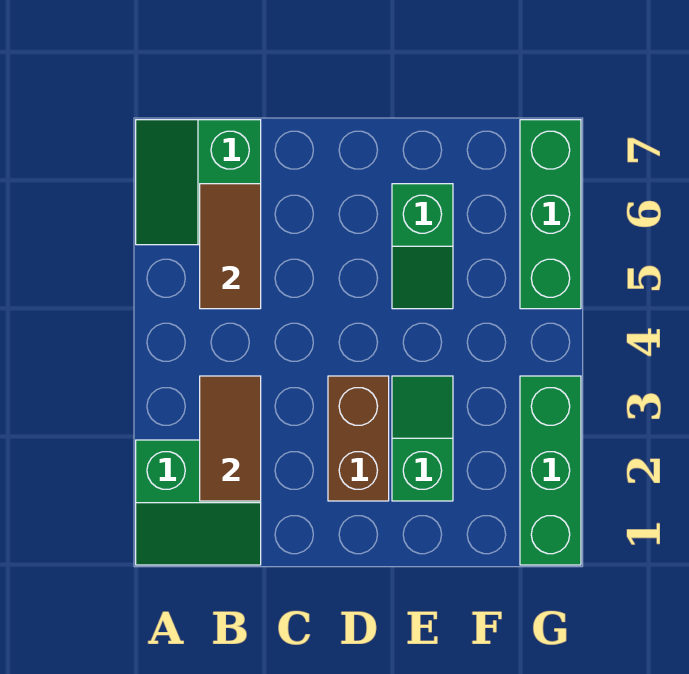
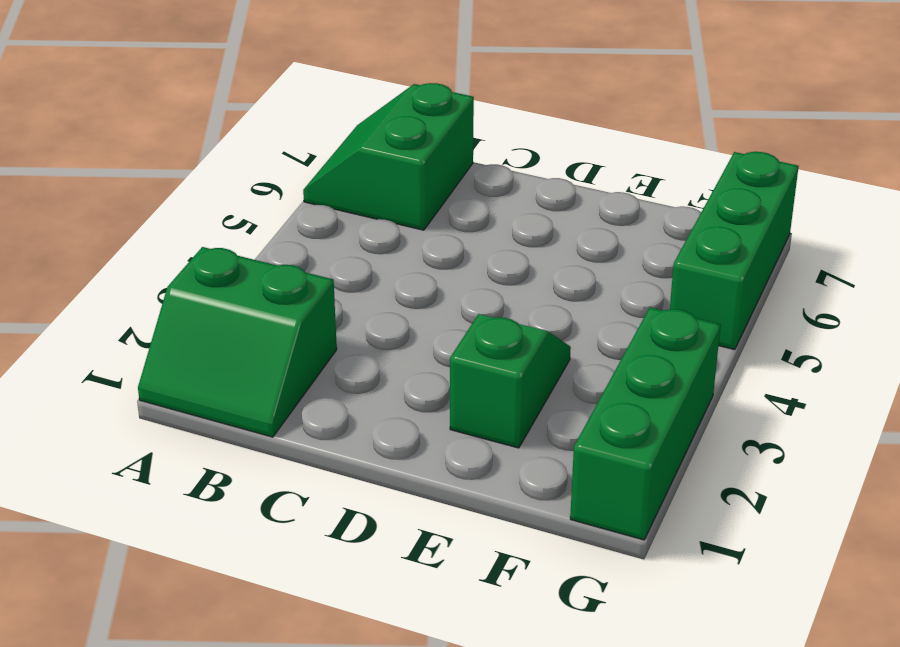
none -> brown 1x2 brick [328,376,389,501]
none -> green 1x2 slope [392,184,453,309]

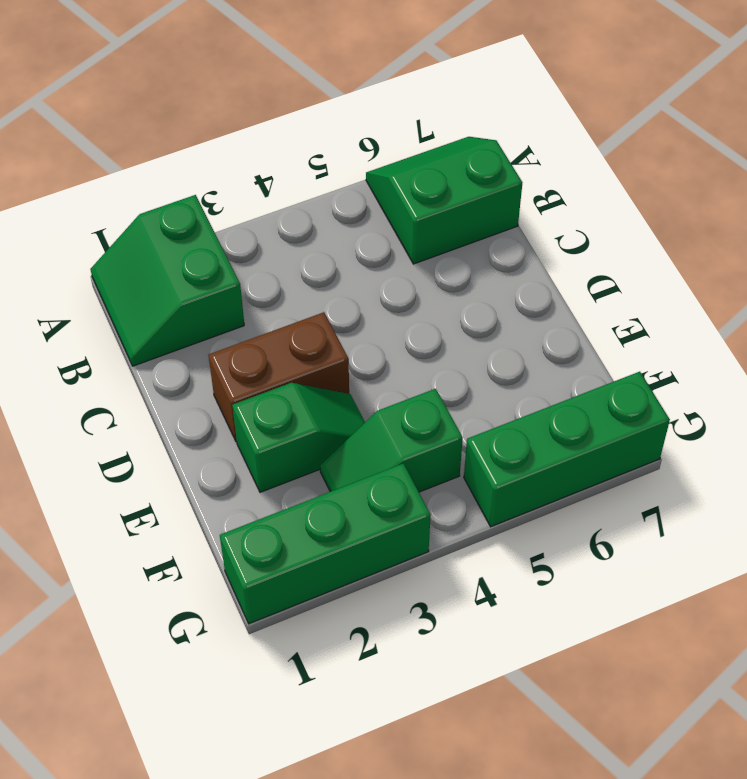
green 1x2 slope [320,389,463,492] -> green 1x2 slope moved to [392,184,453,309]
none -> brown 1x2 tile [200,376,261,501]
none -> brown 1x2 tile [200,184,261,309]

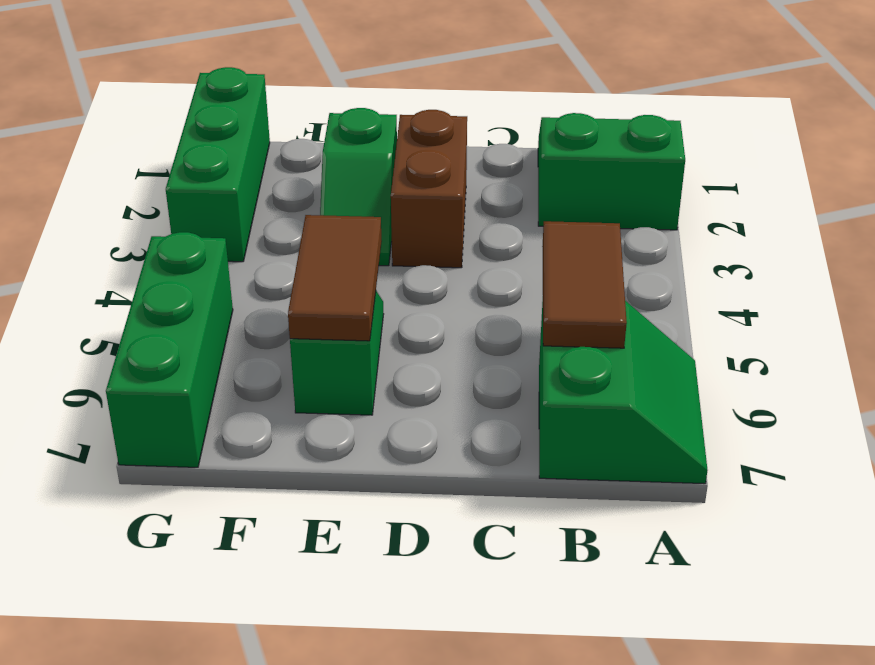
brown 1x2 tile [288,215,382,341] -> brown 1x2 tile moved to [200,376,261,501]

